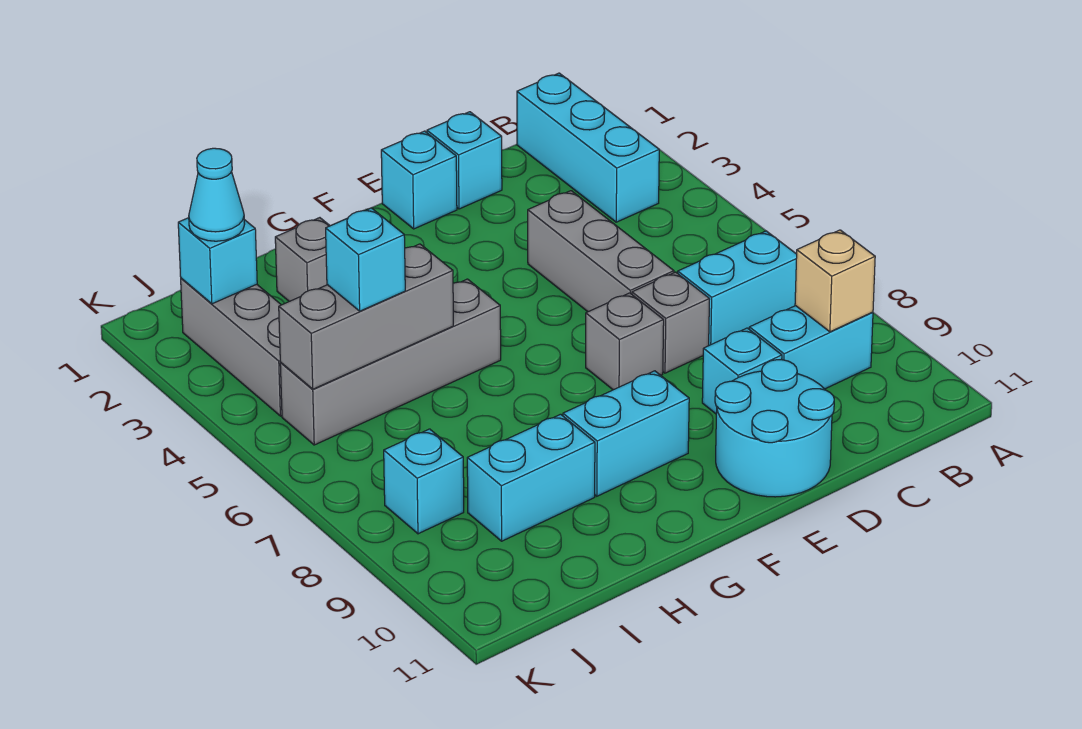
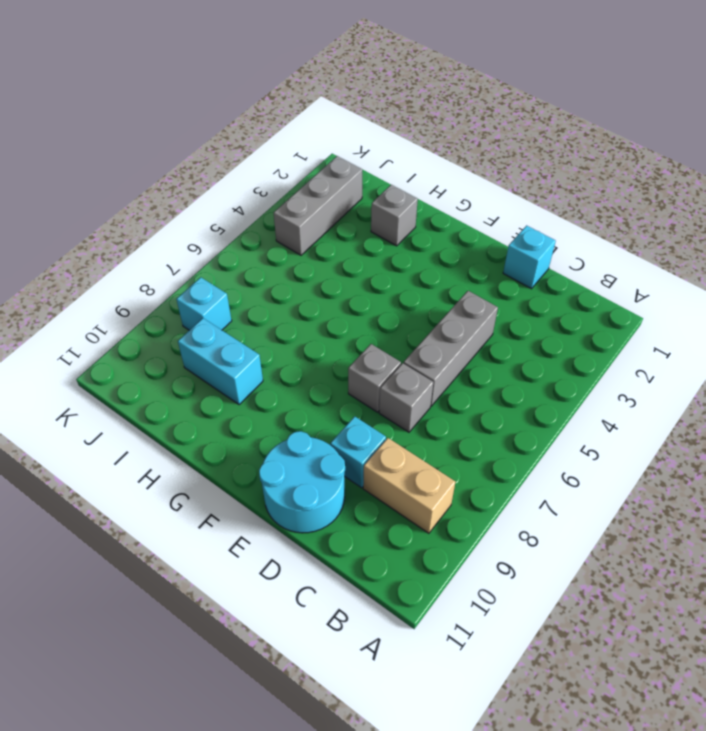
tan 1x2 brick [363,438,455,533] -> cyan 1x2 brick [749,306,873,389]
none -> cyan 1x3 brick [517,73,659,222]
none -> cyan 1x2 brick [678,231,797,345]
none -> cyan 1x1 brick [381,131,457,229]

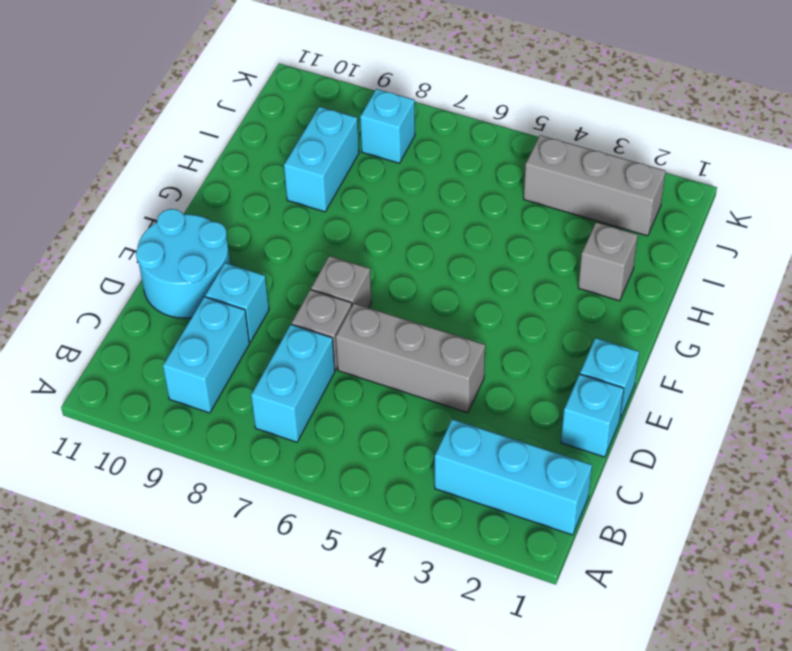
none -> cyan 1x2 brick [563,371,689,496]
none -> grey 1x4 brick [280,279,501,445]
none -> tan 1x1 brick [795,230,875,332]

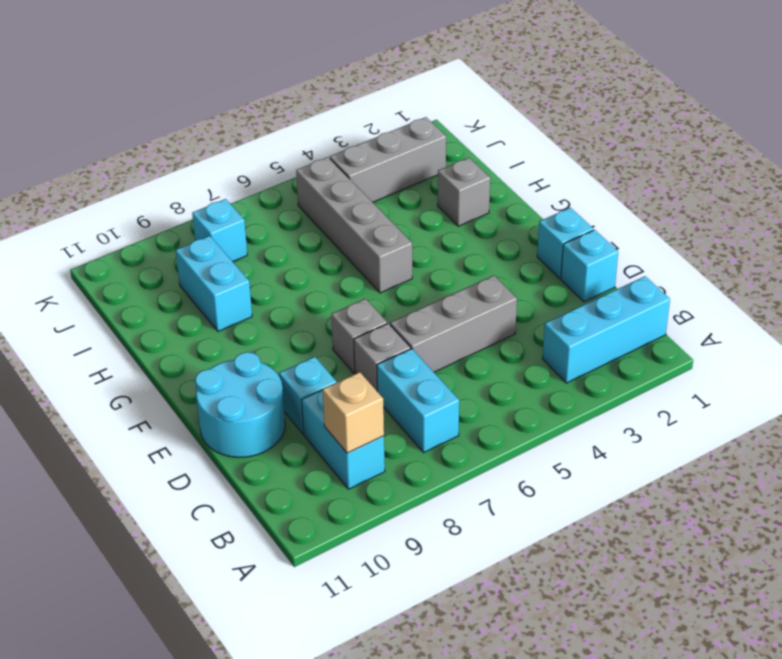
none -> cyan 1x2 brick [563,371,689,496]
none -> grey 1x3 brick [279,244,453,389]
none -> cyan 1x1 brick [178,218,257,304]

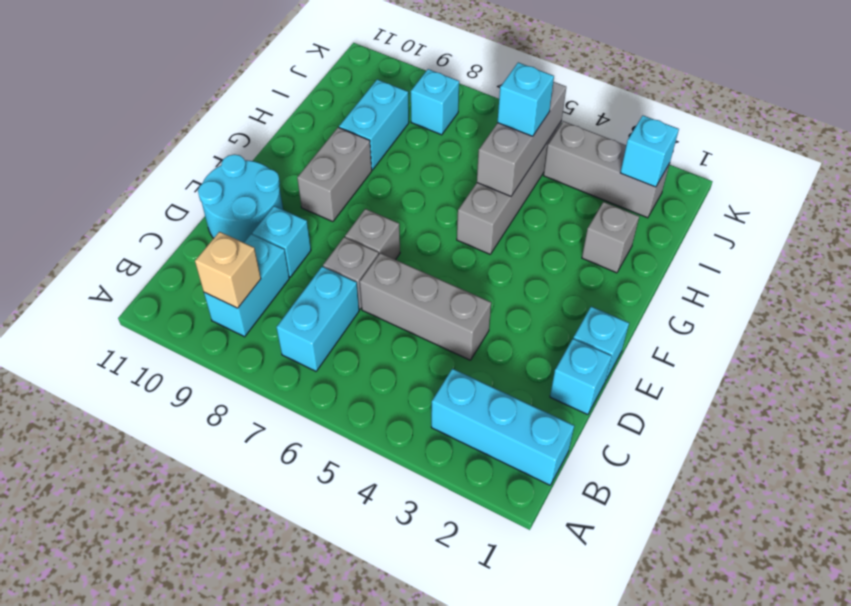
grey 1x2 brick [297,127,372,222] -> cyan 1x2 brick [563,371,689,496]
none -> cyan 1x1 cone [189,148,245,241]

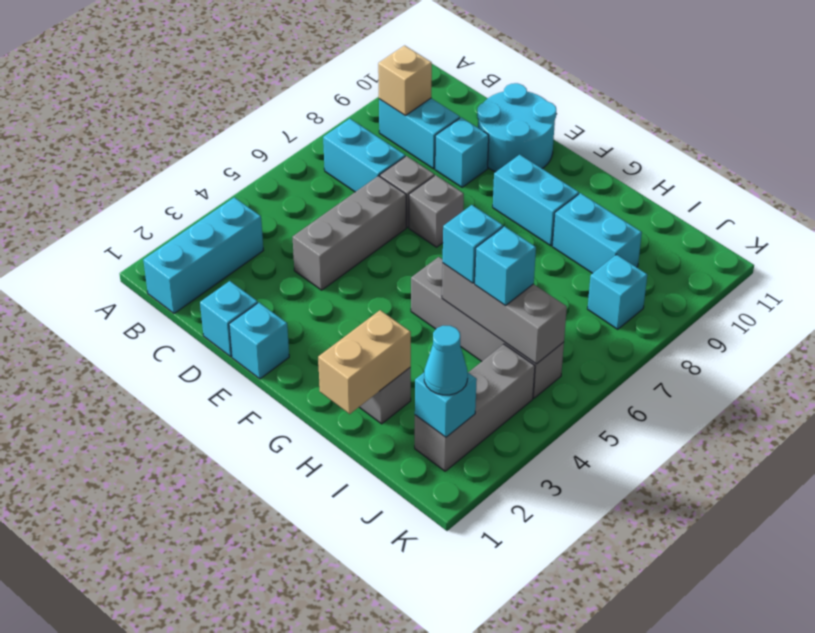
tan 1x2 brick [318,310,411,414] -> none
cyan 1x1 brick [443,205,503,283] -> none

